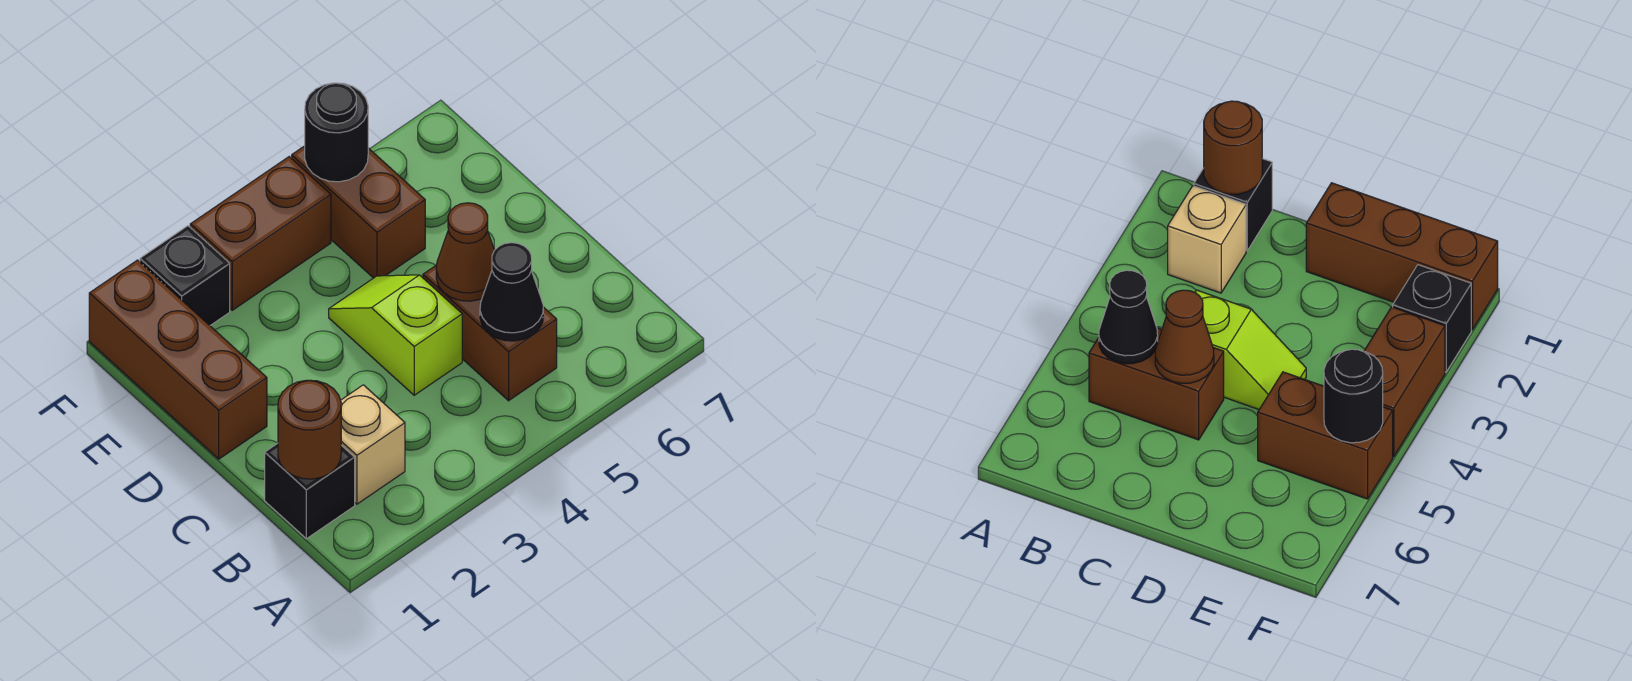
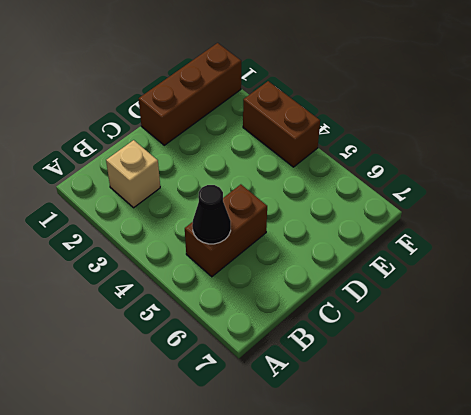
none -> black 1x1 brick [265,443,355,539]
none -> lime 1x2 slope [329,275,462,395]
none -> brown 1x2 brick [292,146,425,278]

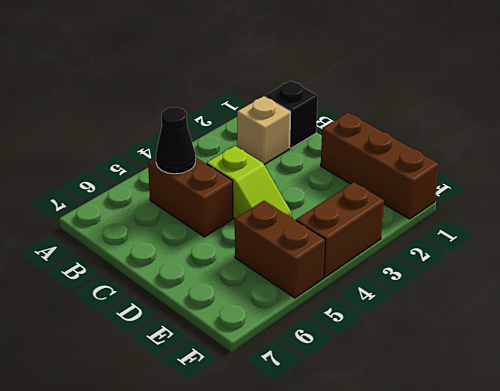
none -> black 1x1 brick [140,226,230,325]
none -> brown 1x1 round brick [278,380,341,479]
none -> brown 1x1 cone [436,203,494,301]

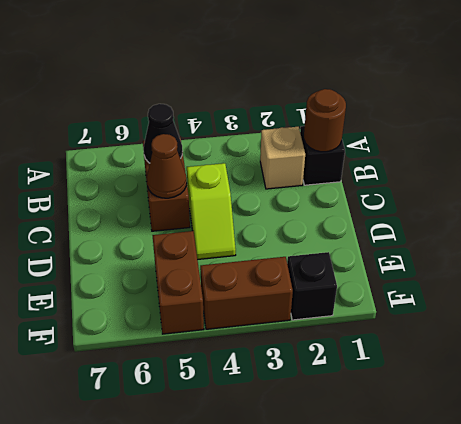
none -> brown 1x3 brick [89,260,267,459]
none -> black 1x1 round brick [305,83,368,182]

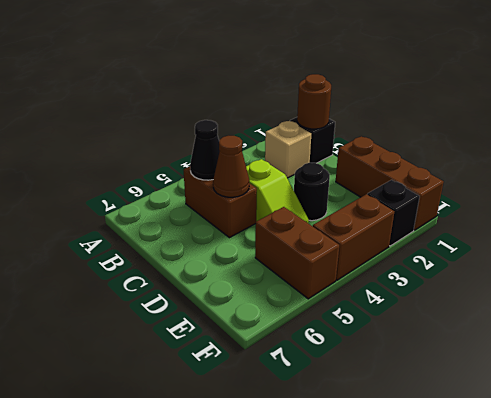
black 1x1 round brick [294,163,330,221] -> black 1x1 round brick moved to [305,83,368,182]

